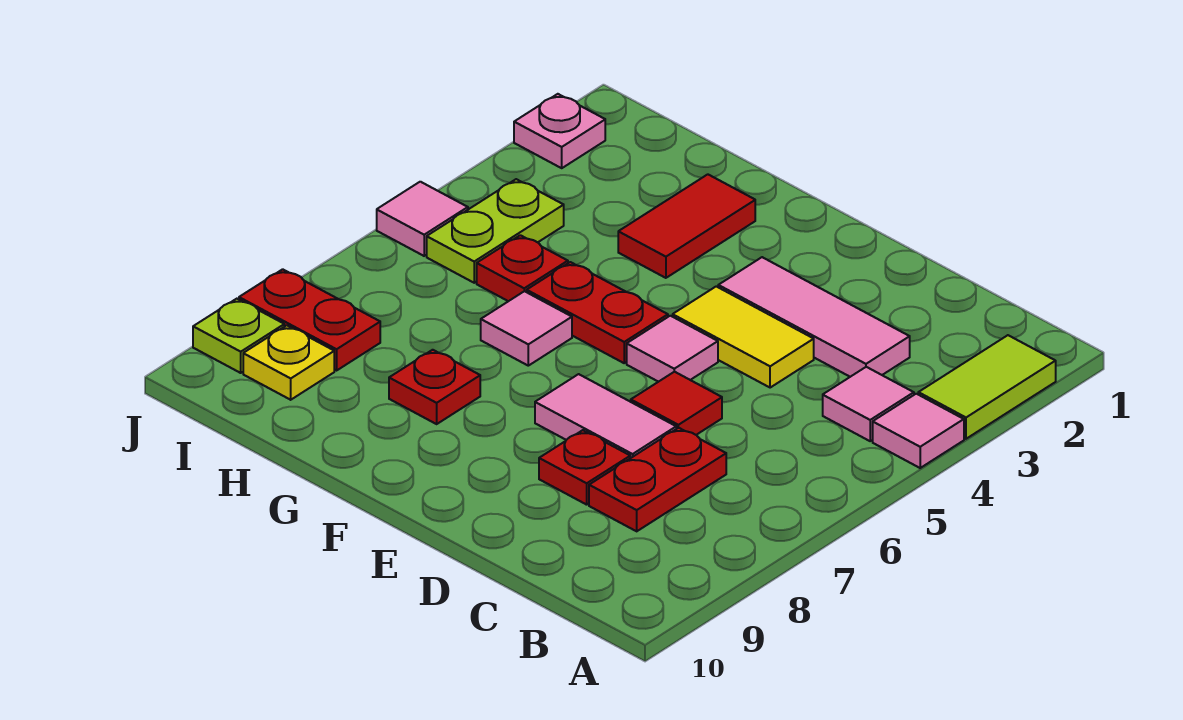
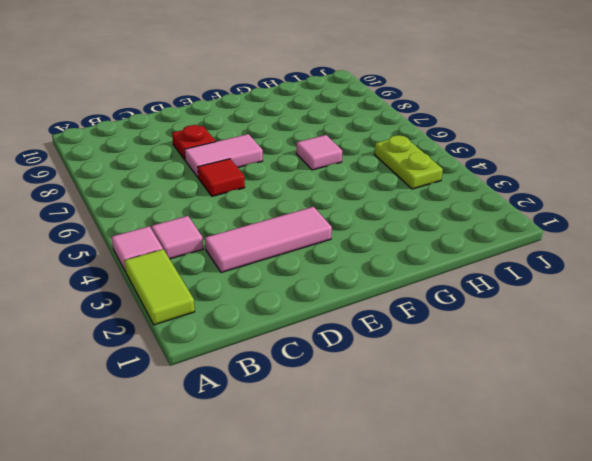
none -> red 1x2 plate [589,428,726,531]
none -> yellow 1x2 tile [673,286,814,388]
none -> pink 1x1 tile [627,316,718,382]

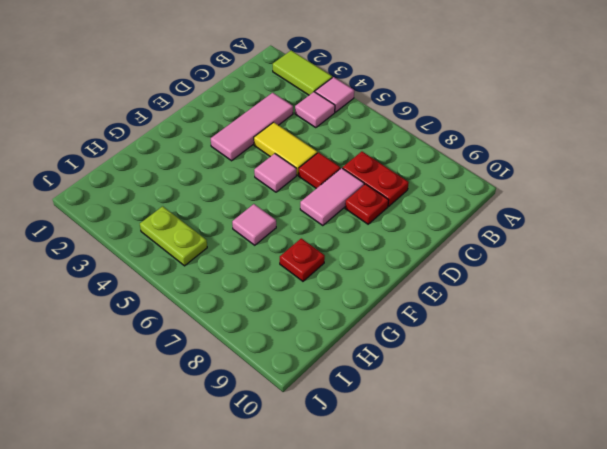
yellow 1x2 tile [254,122,317,175] -> yellow 1x2 tile turned to [673,286,814,388]
none -> red 1x2 plate [527,262,668,363]
none -> red 1x2 tile [618,174,755,278]
none -> red 1x1 plate [477,235,568,301]

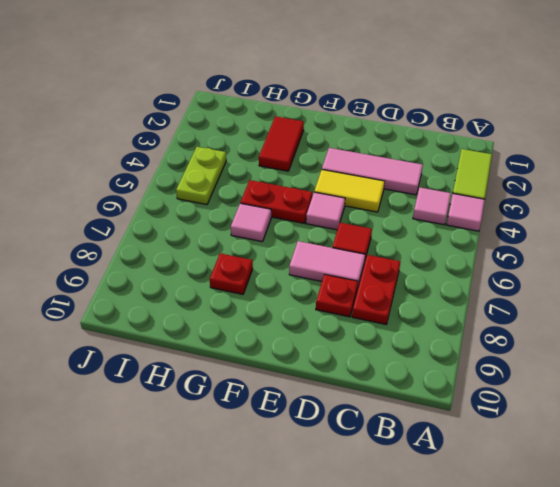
none -> red 1x1 plate [477,235,568,301]
none -> red 1x2 plate [239,269,380,370]
none -> yellow 1x1 plate [243,325,334,400]

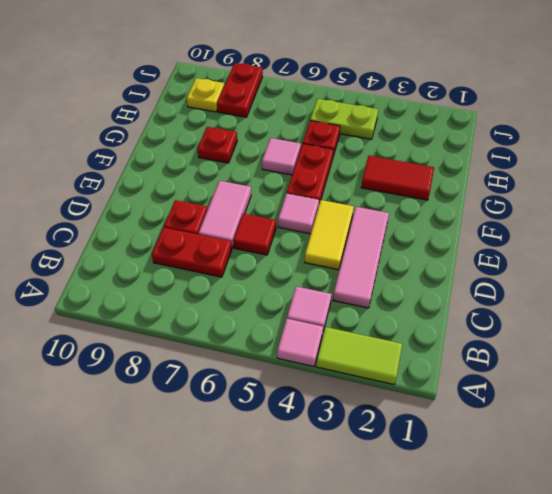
none -> pink 1x1 plate [514,94,605,168]
none -> pink 1x1 tile [377,182,468,256]
none -> lime 1x1 plate [193,299,284,373]

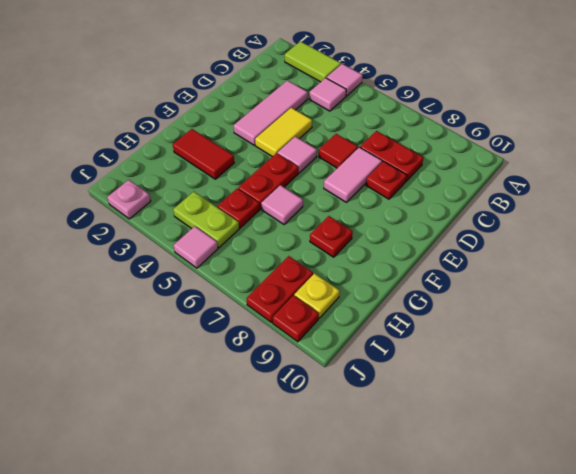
red 1x1 plate [272,295,319,342] -> lime 1x1 plate [193,299,284,373]

